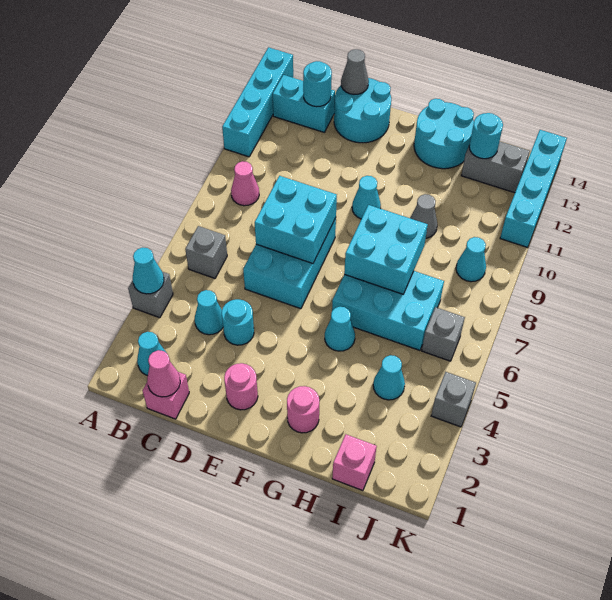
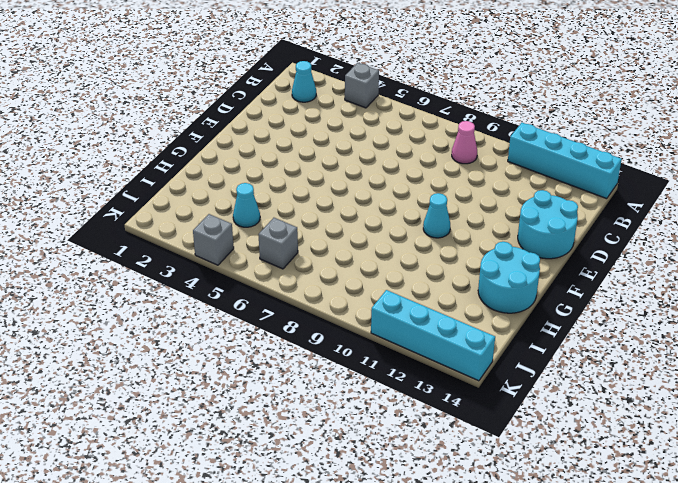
none -> grey 1x1 brick [185,226,227,278]
none -> cyan 1x2 brick [273,75,335,132]
none -> pink 1x1 brick [143,372,189,419]
none -> cyan 1x1 cone [195,290,223,335]

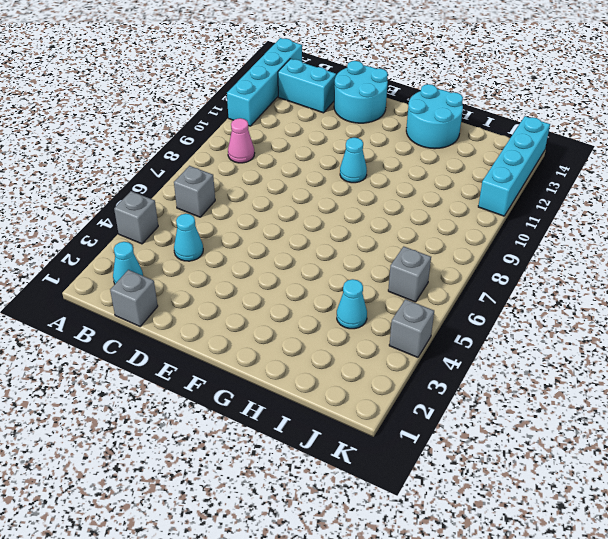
grey 1x1 brick [110,270,158,326] -> pink 1x1 brick [143,372,189,419]
none -> cyan 1x1 round brick [222,299,254,345]
none -> cyan 2x3 brick [243,218,336,309]
none -> pink 1x1 round brick [224,363,258,410]
none -> pink 1x1 round brick [287,386,319,433]

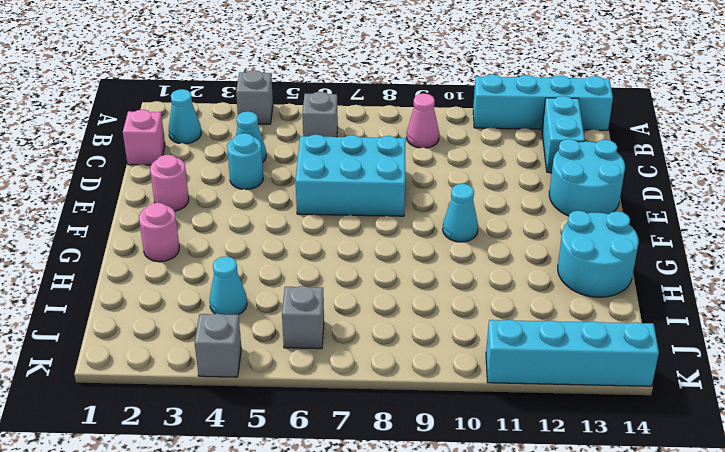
none -> cyan 1x1 cone [325,307,355,351]
none -> cyan 2x3 brick [332,271,444,350]
none -> grey 1x1 cone [410,194,437,238]
none -> pink 1x1 brick [332,434,377,491]

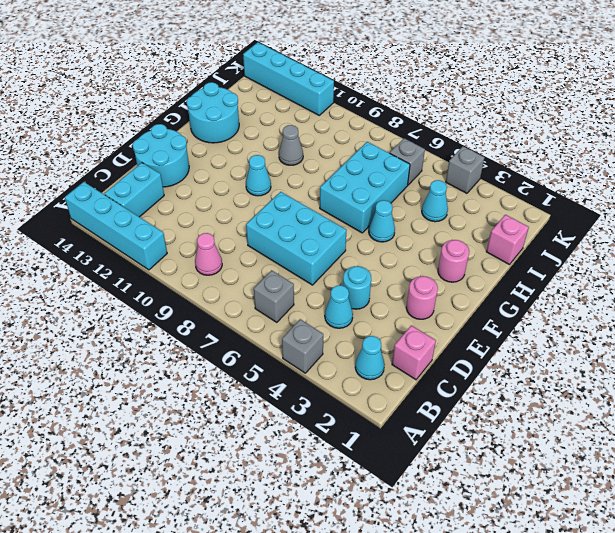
none -> grey 1x2 brick [461,141,530,193]
none -> cyan 1x1 cone [456,237,486,282]
none -> cyan 1x1 cone [133,248,164,294]
none -> pink 1x1 cone [147,350,180,397]

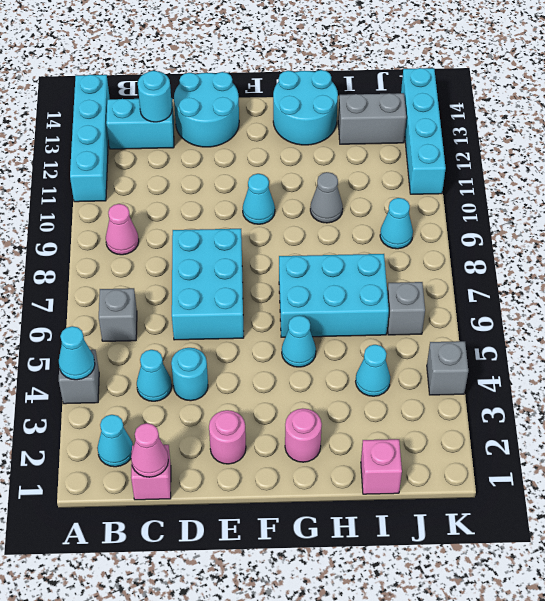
none -> cyan 2x2 brick [255,176,337,263]
none -> grey 1x1 cone [341,49,369,94]
none -> cyan 2x2 brick [344,205,428,294]
none -> cyan 1x1 round brick [469,113,503,159]

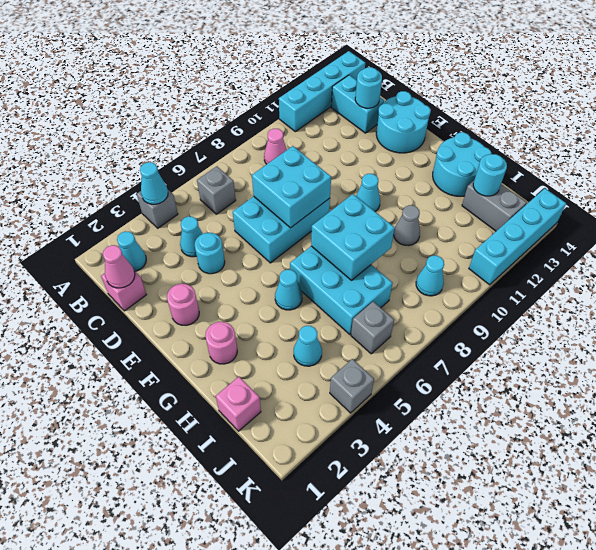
none -> grey 1x1 cone [341,49,369,94]

